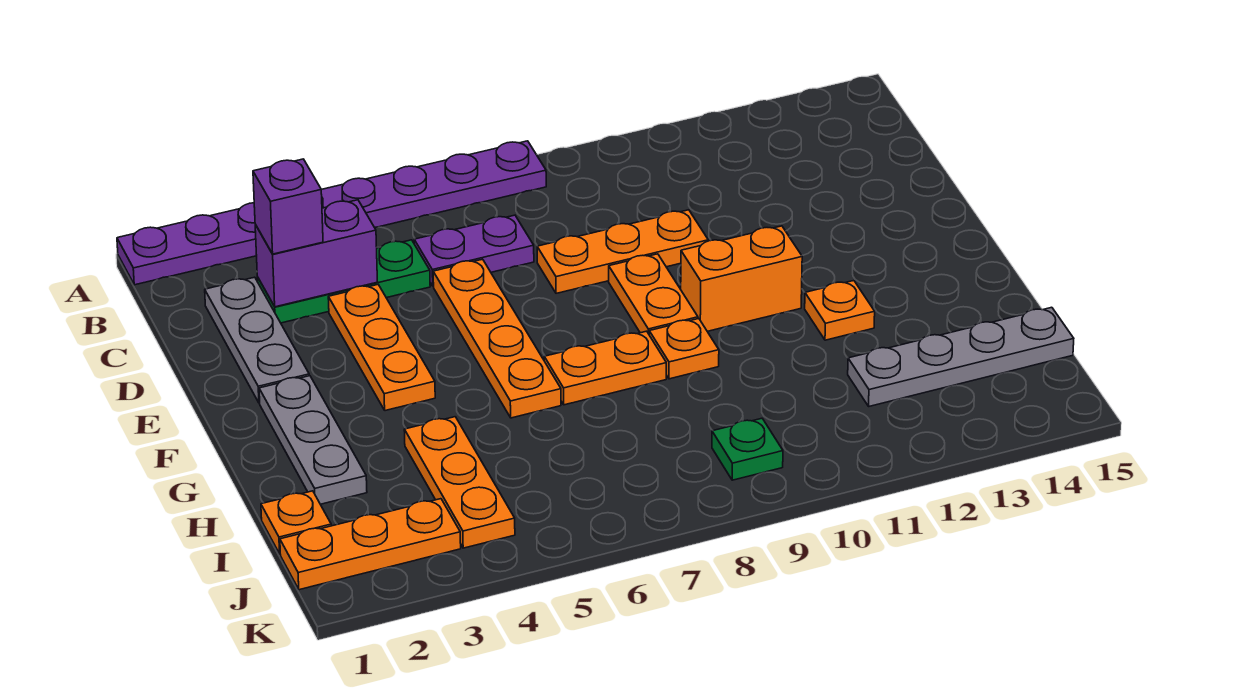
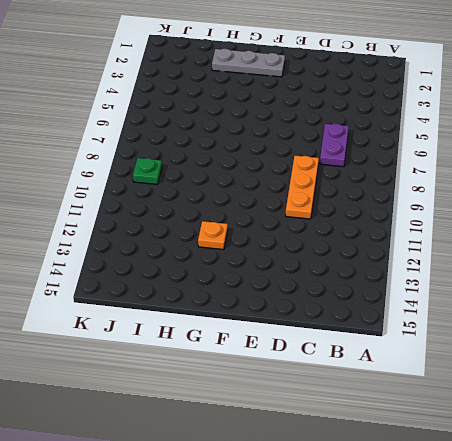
none -> purple 1x8 plate [117,141,546,285]
none -> grey 1x3 plate [205,277,309,403]
none -> green 1x3 plate [257,240,430,323]

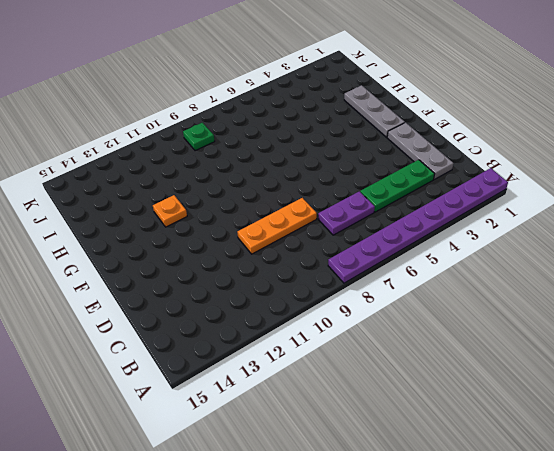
none -> orange 1x3 plate [328,285,435,411]
none -> orange 1x4 plate [433,259,561,418]
none -> orange 1x2 plate [609,254,698,334]

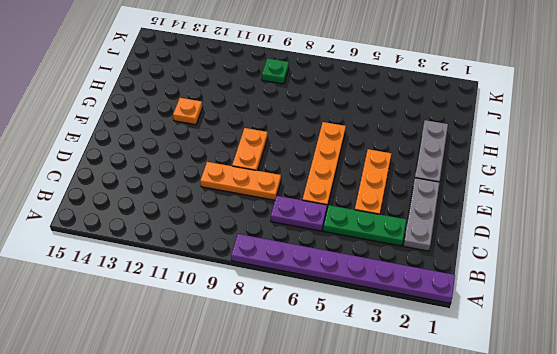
none -> orange 1x2 brick [681,226,802,331]
none -> orange 1x2 plate [544,331,666,405]
none -> orange 1x1 plate [649,319,719,379]

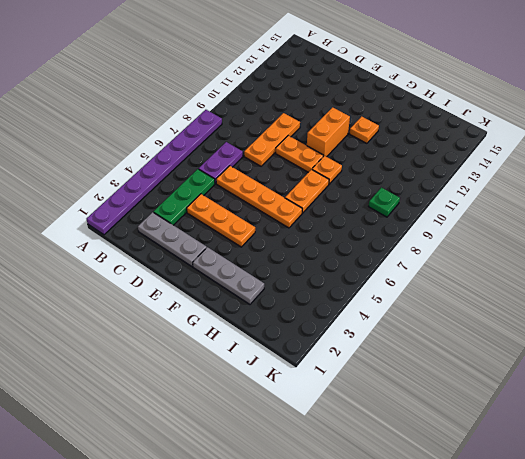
none -> orange 1x3 plate [404,417,515,548]
none -> orange 1x1 plate [261,491,331,554]
none -> grey 1x4 plate [848,307,1074,406]

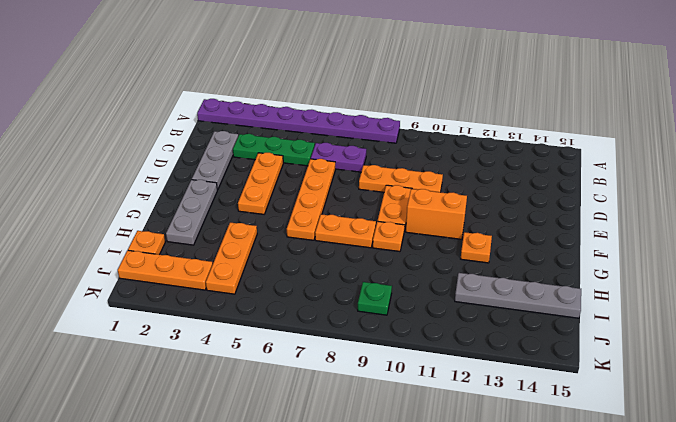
none -> purple 1x2 brick [255,200,377,307]
none -> purple 1x1 brick [253,159,323,254]

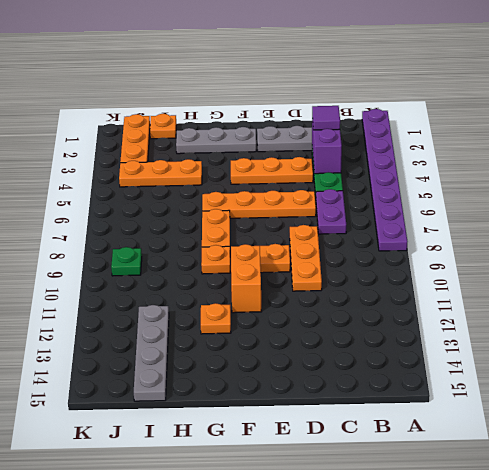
purple 1x1 tile [312,106,340,130] -> purple 1x1 brick [253,159,323,254]

